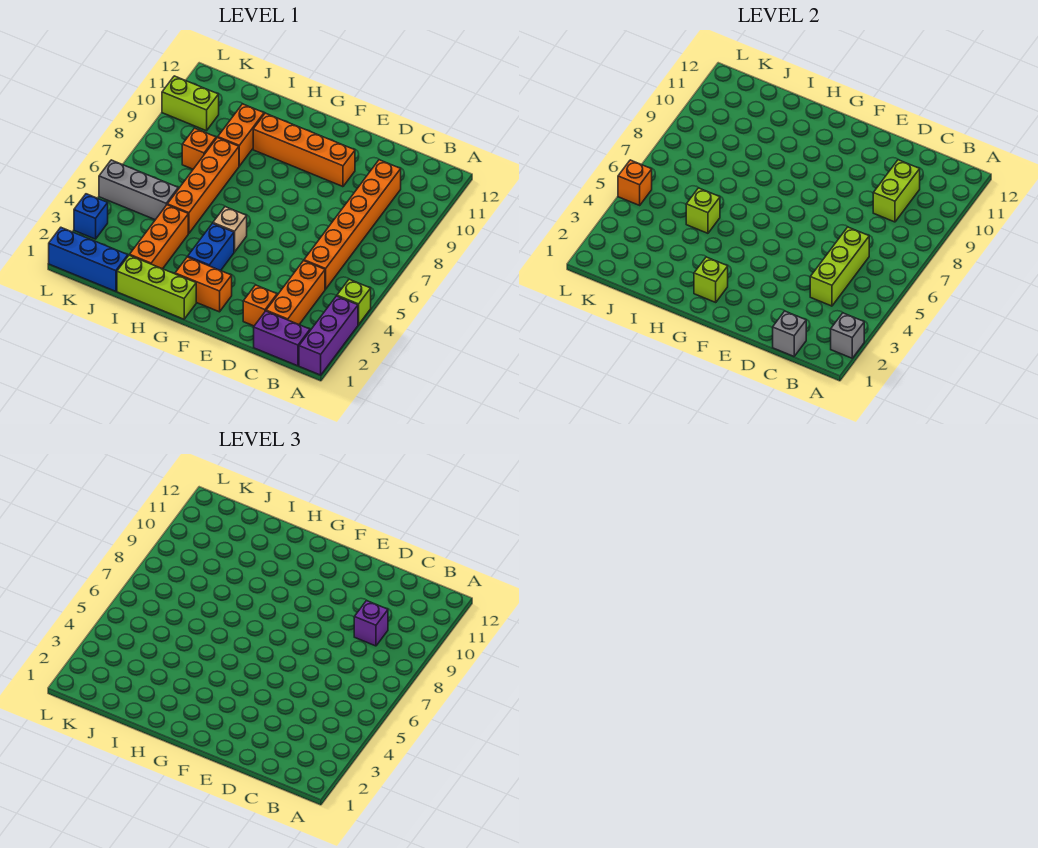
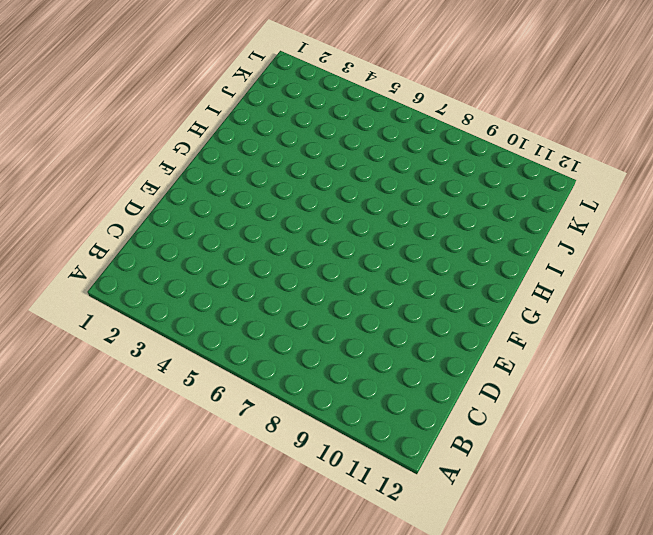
none -> purple 1x3 brick [299,296,358,375]
none -> lime 1x1 brick [337,279,371,325]
none -> purple 1x2 brick [254,311,310,366]

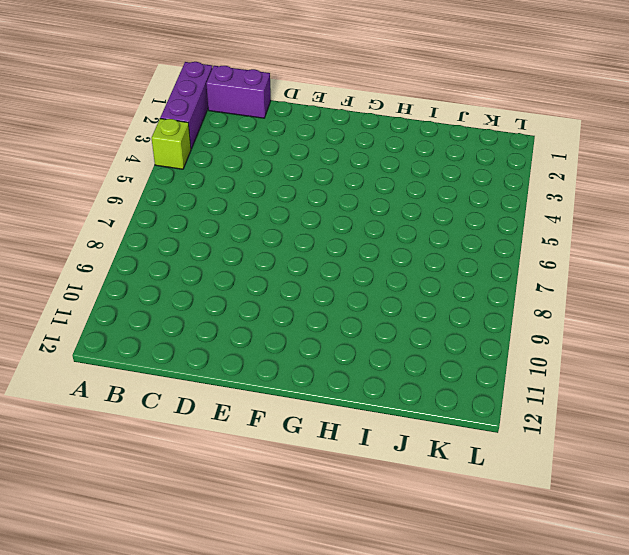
none -> orange 1x3 brick [266,261,325,324]
none -> orange 1x6 brick [304,160,401,289]
none -> orange 1x1 brick [243,285,277,326]

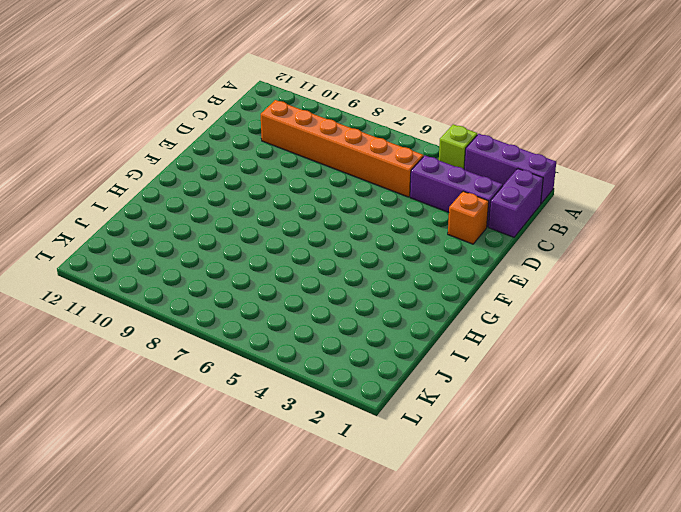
purple 1x3 brick [410,156,503,227] -> orange 1x3 brick [266,261,325,324]
none -> orange 1x4 brick [253,113,355,187]
none -> orange 1x2 brick [175,257,232,312]
none -> lime 1x3 brick [117,255,196,319]

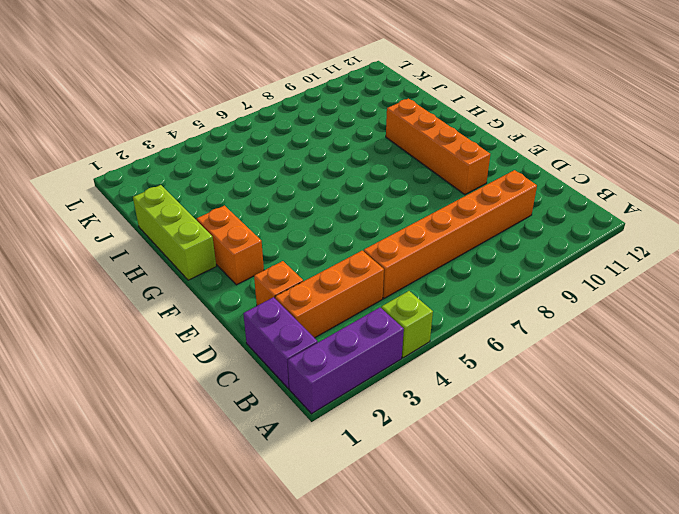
none -> blue 1x2 brick [188,223,234,271]
none -> tan 1x1 brick [213,207,247,252]
none -> orange 1x3 brick [130,205,188,269]

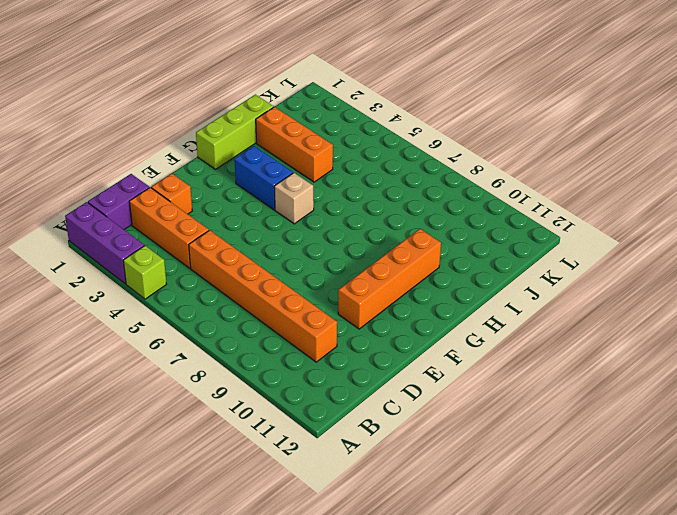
none -> orange 1x2 brick [175,257,232,312]
none -> orange 1x4 brick [167,138,239,233]
none -> orange 1x2 brick [218,104,264,166]

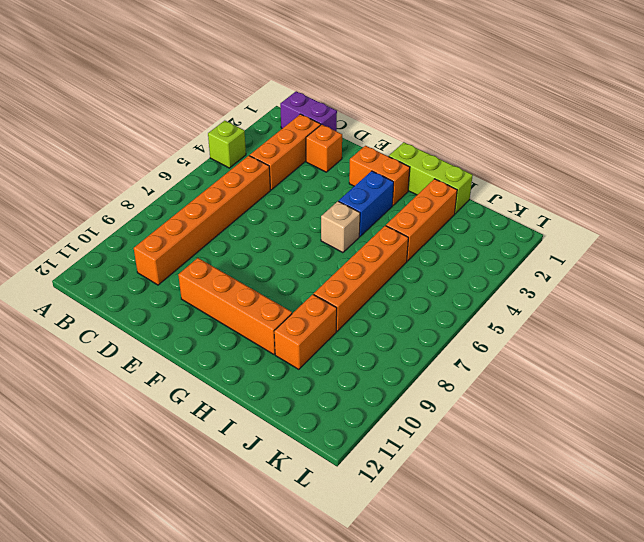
none -> purple 1x3 brick [299,296,358,375]
none -> blue 1x3 brick [49,228,128,291]
none -> grey 1x3 brick [99,160,178,220]

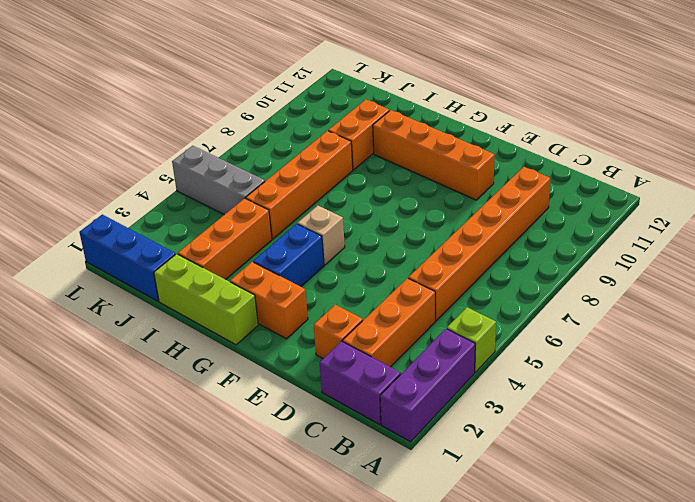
none -> orange 1x1 brick [182,128,216,169]
none -> lime 1x2 brick [162,76,219,131]
none -> blue 1x1 brick [74,194,108,239]

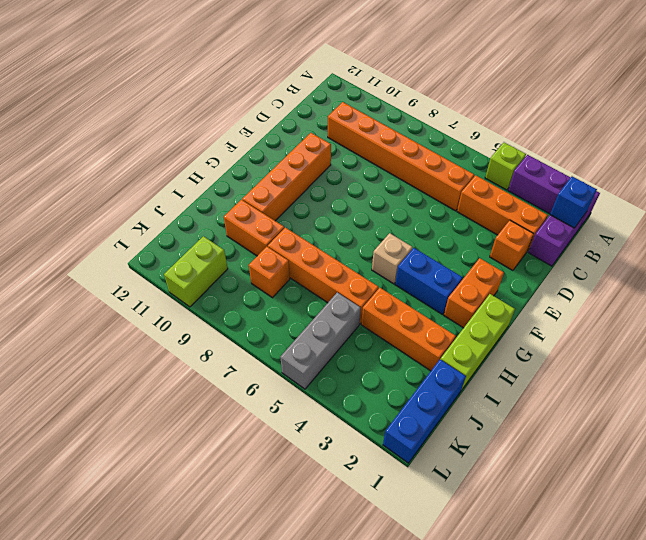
blue 1x1 brick [550,176,597,228] -> blue 1x1 brick moved to [74,194,108,239]
none -> grey 1x1 brick [831,313,864,358]
none -> grey 1x1 brick [773,311,806,356]
none -> lime 1x3 brick [810,227,869,306]

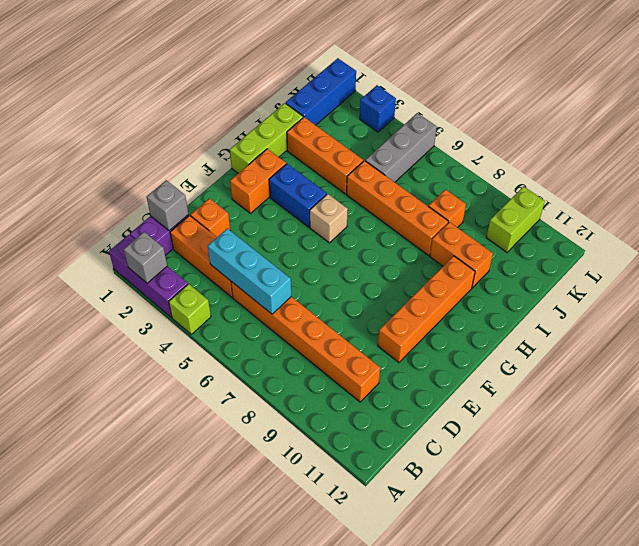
cyan 1x3 brick [208,229,291,314] -> lime 1x3 brick [810,227,869,306]
none -> lime 1x2 brick [873,160,920,222]
none -> lime 1x1 brick [694,257,728,302]
none -> lime 1x1 brick [686,188,720,233]

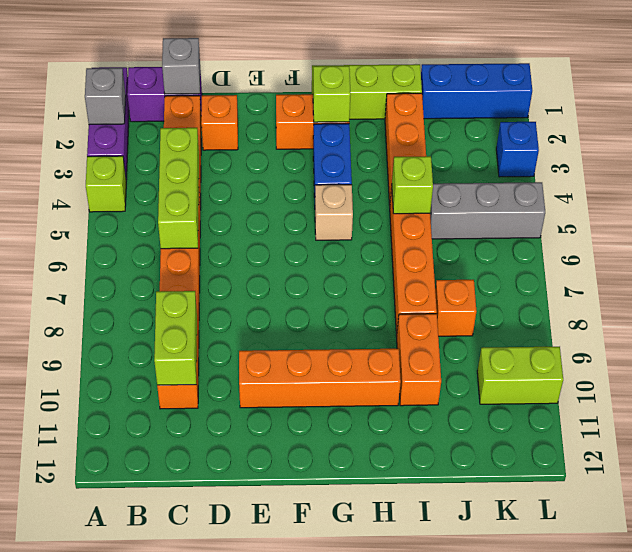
none -> orange 1x1 brick [618,160,652,205]
none -> purple 1x1 brick [354,601,388,646]

